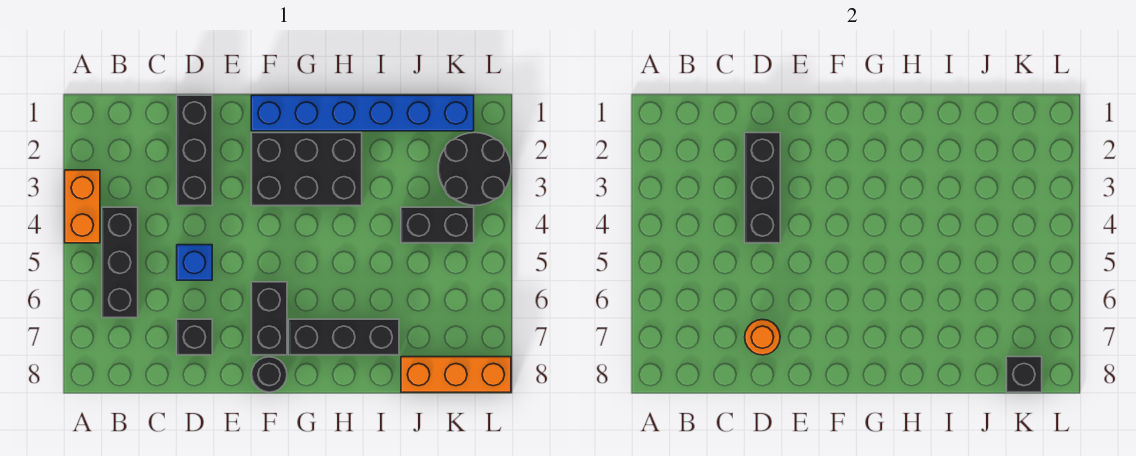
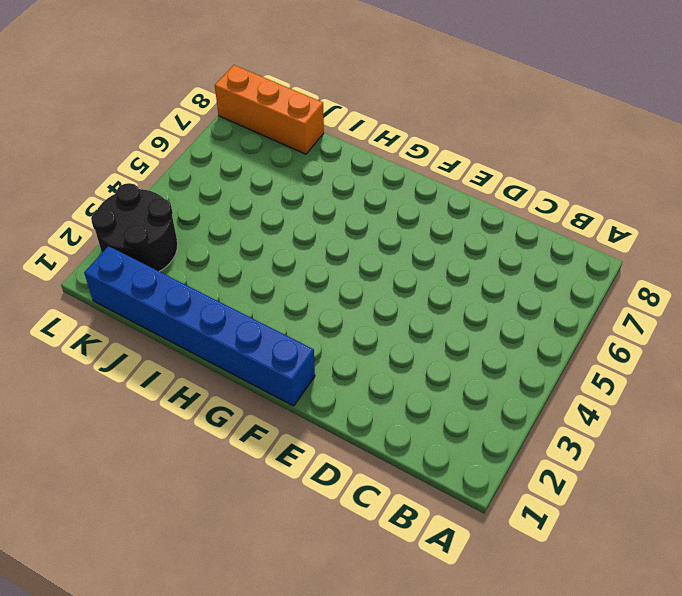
none -> orange 1x2 brick [65,170,100,243]
none -> black 1x3 brick [102,207,138,318]
none -> black 1x3 brick [177,95,212,206]

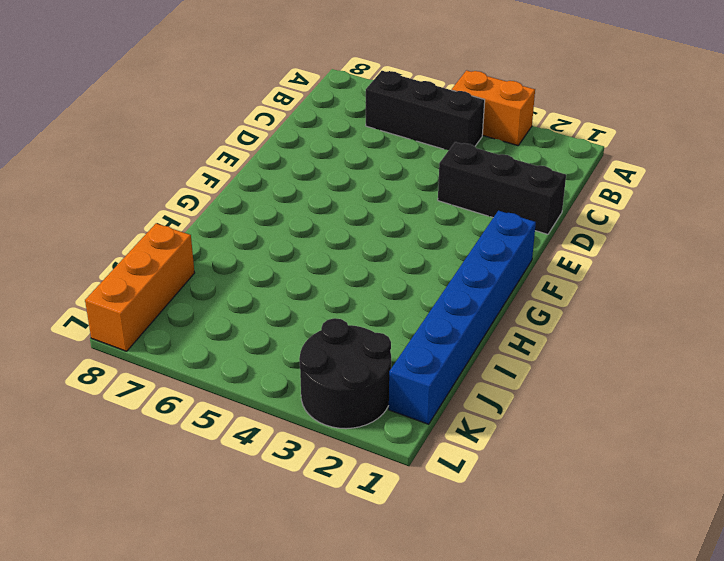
none -> blue 1x1 brick [177,245,212,280]
none -> black 1x1 brick [177,319,212,355]
none -> black 2x3 brick [251,133,362,206]

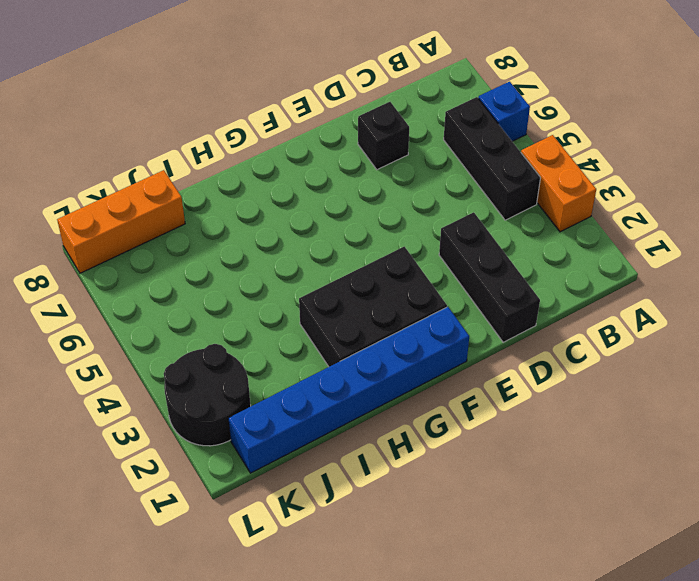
blue 1x1 brick [478,82,530,141] -> blue 1x1 brick moved to [177,245,212,280]
none -> black 1x2 brick [251,282,287,355]
none -> black 1x1 round brick [251,357,287,392]
none -> black 1x3 brick [289,319,399,355]

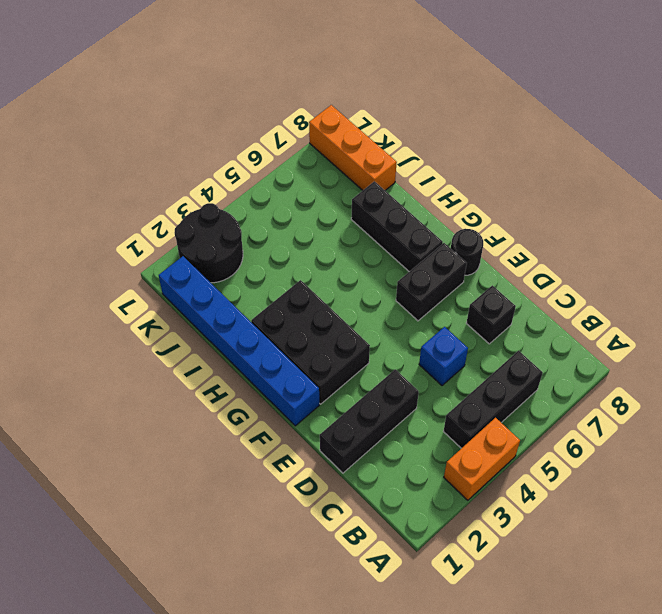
none -> black 1x2 brick [401,207,474,243]
none -> black 1x3 brick [745,133,780,243]
none -> orange 1x1 round brick [745,320,780,355]

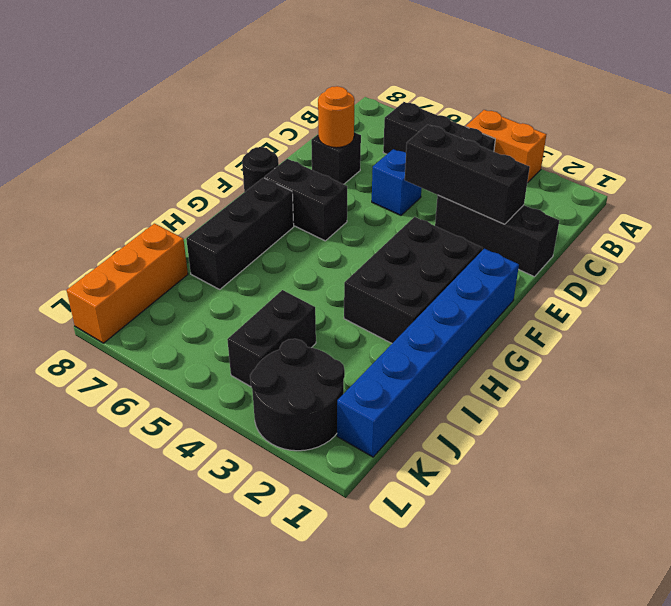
none -> black 1x1 brick [1006,357,1042,392]

